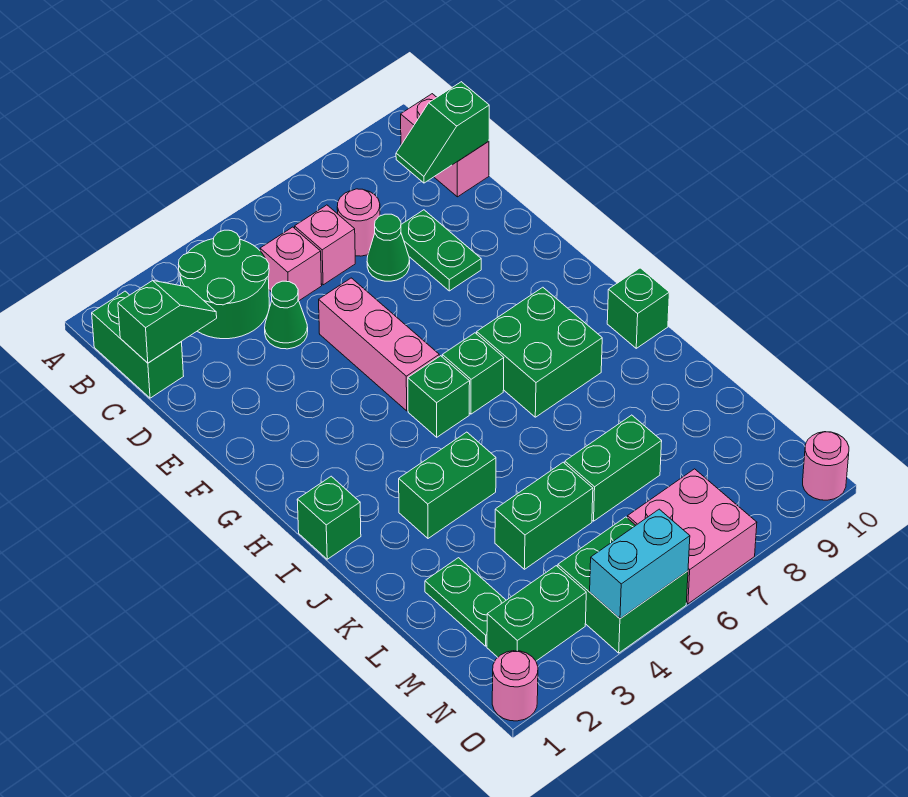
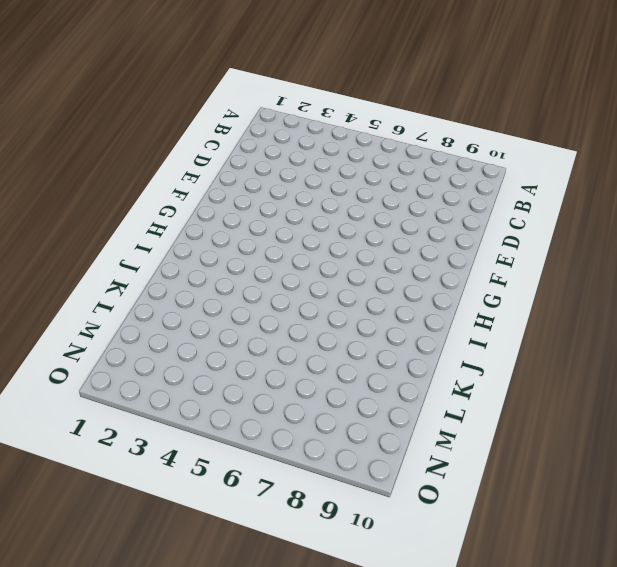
none -> green 1x2 brick [92,291,183,398]
none -> green 2x2 round brick [178,230,269,339]
none -> pink 1x2 brick [401,94,489,197]

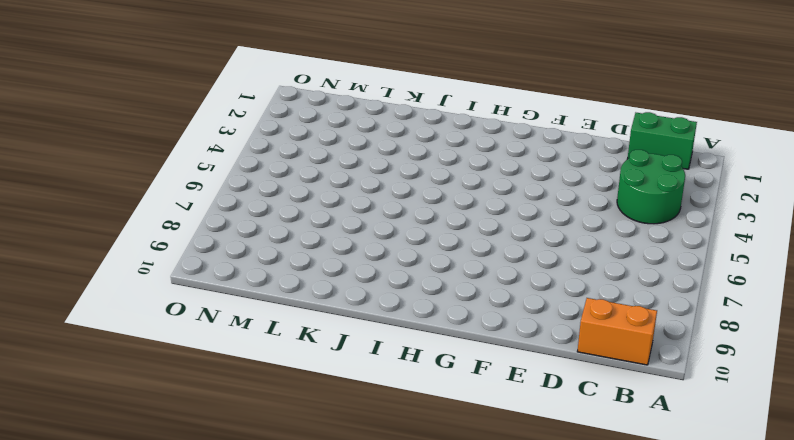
orange 1x2 brick [577,298,657,365] -> pink 1x2 brick [401,94,489,197]
none -> pink 1x1 brick [260,227,322,301]
none -> pink 1x1 brick [295,205,355,285]
none -> pink 1x1 round brick [337,189,380,256]

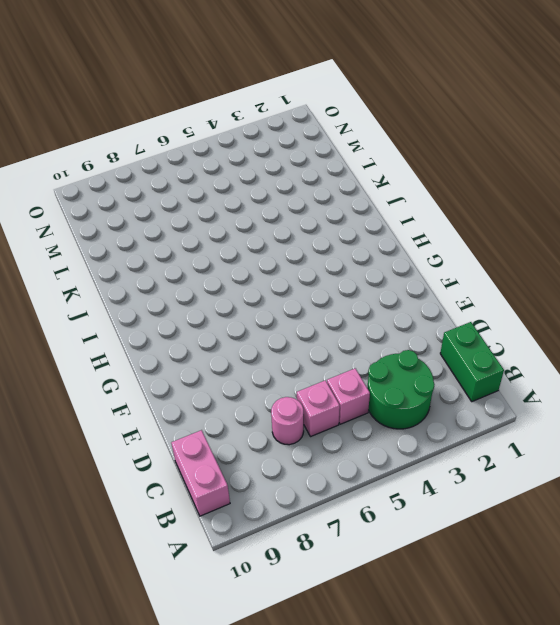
none -> green 1x1 cone [265,281,308,349]
none -> green 1x1 cone [367,214,410,281]
none -> green 1x2 plate [401,210,481,291]

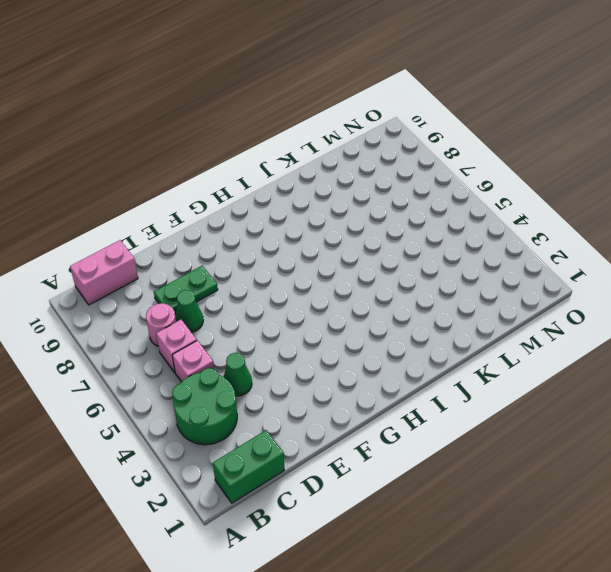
none -> pink 1x3 brick [319,278,439,411]
none -> green 1x1 brick [408,356,470,437]
none -> green 1x1 brick [442,333,504,414]

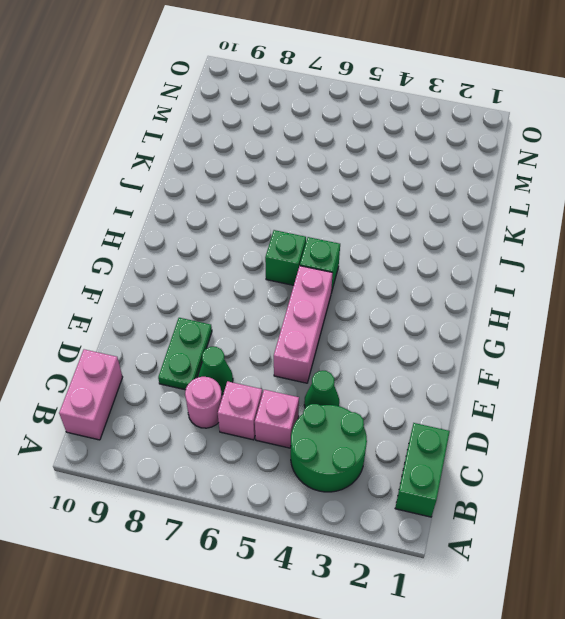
none -> green 2x2 brick [477,287,602,417]
none -> green 1x1 brick [297,476,361,559]
none -> green 1x1 brick [607,268,669,348]

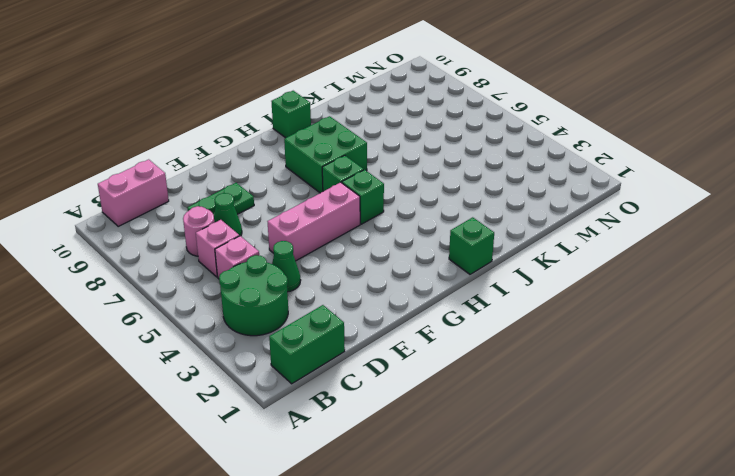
none -> green 1x2 brick [399,432,496,538]
none -> green 1x2 plate [425,558,506,646]
none -> green 1x2 brick [495,462,593,569]

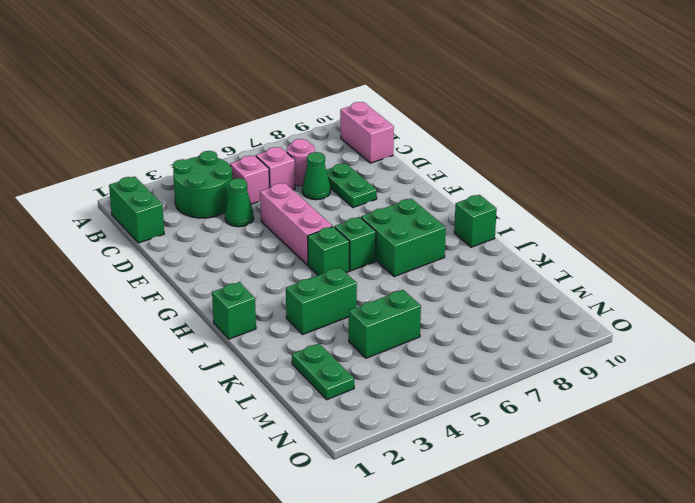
none -> green 1x2 brick [565,415,662,521]
none -> green 1x2 brick [487,566,586,661]
none -> green 2x2 brick [558,517,688,653]

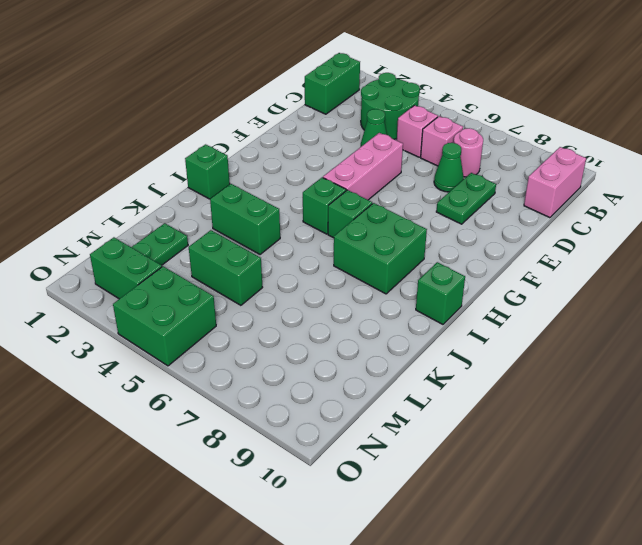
none -> green 1x2 brick [565,415,662,521]
none -> pink 2x2 brick [628,469,757,604]
none -> pink 1x1 round brick [492,651,538,721]

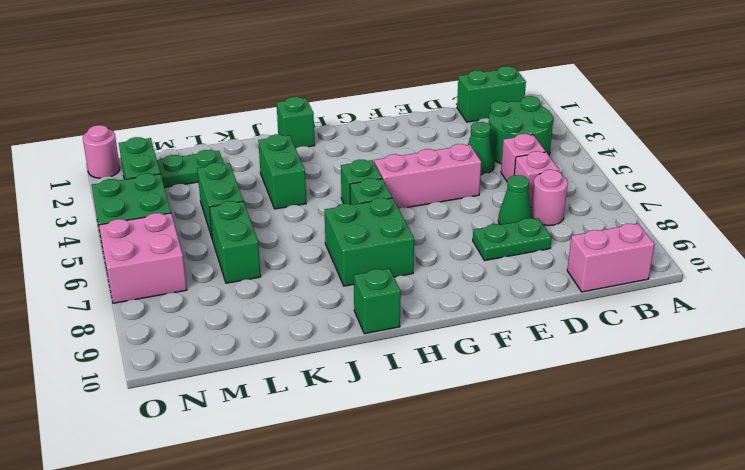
none -> pink 1x1 round brick [803,432,849,500]
none -> green 1x2 slope [118,281,217,363]
none -> green 1x2 slope [396,82,489,183]

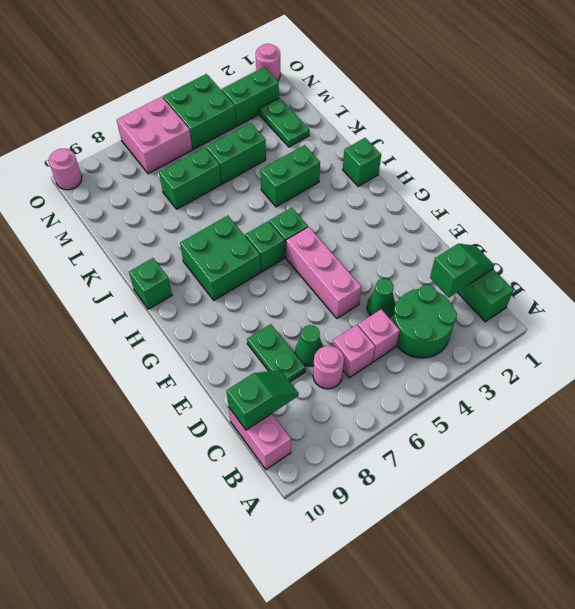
green 1x2 slope [430,244,494,298] -> green 1x2 slope turned to [118,281,217,363]
none -> cyan 1x2 brick [590,509,690,619]

